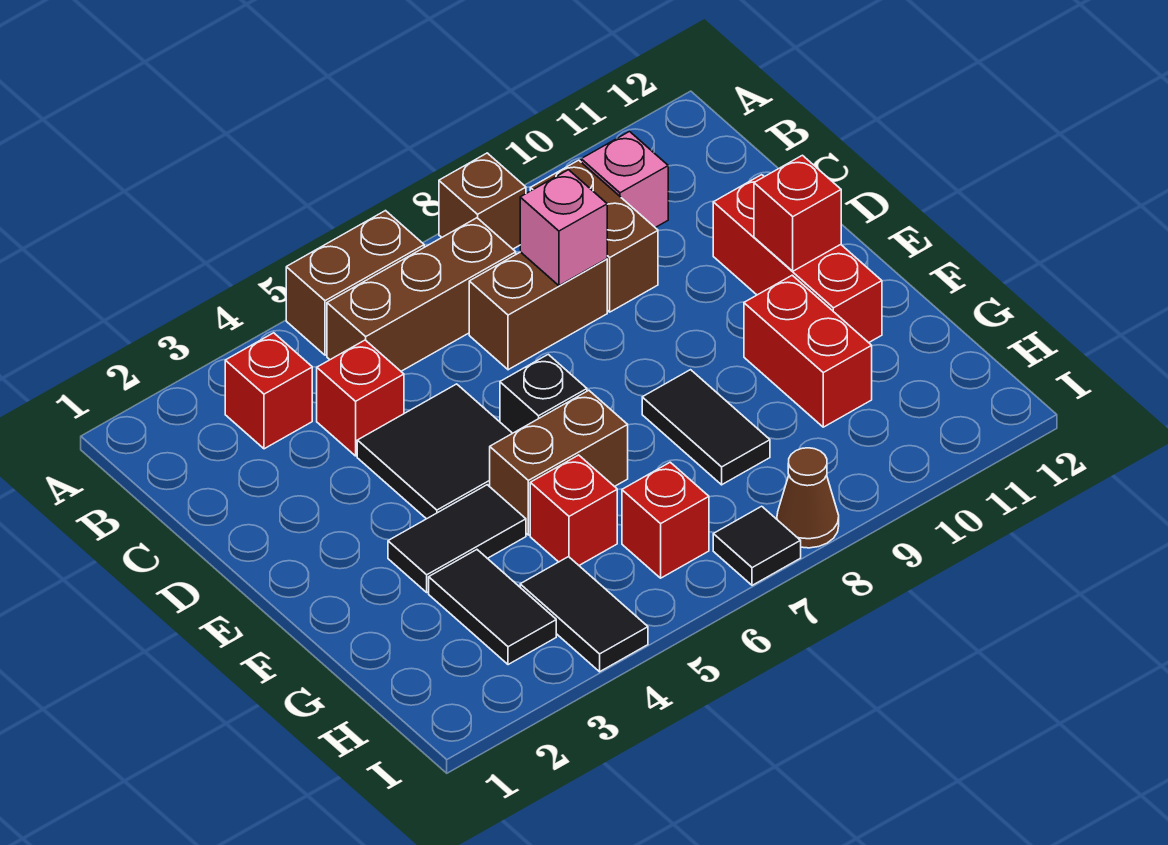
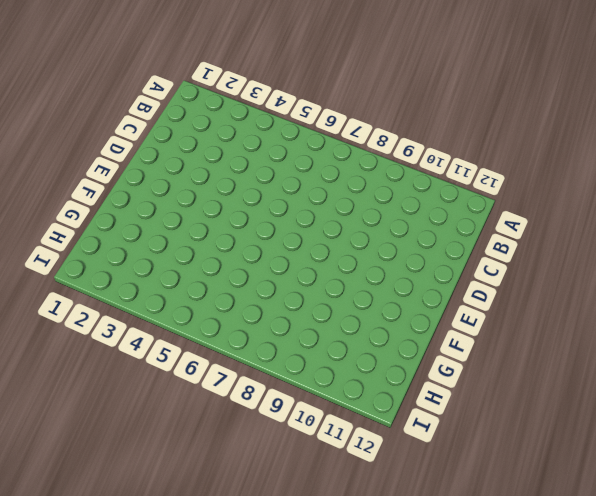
none -> brown 1x2 brick [286,211,424,355]
none -> brown 1x1 brick [439,153,526,249]
none -> red 1x1 brick [225,333,312,449]

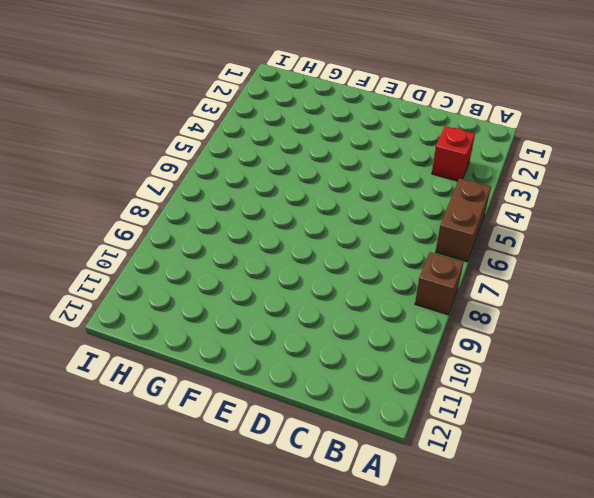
none -> brown 1x3 brick [327,218,516,371]
none -> brown 1x2 brick [530,160,658,312]
none -> pink 1x1 brick [581,132,668,228]

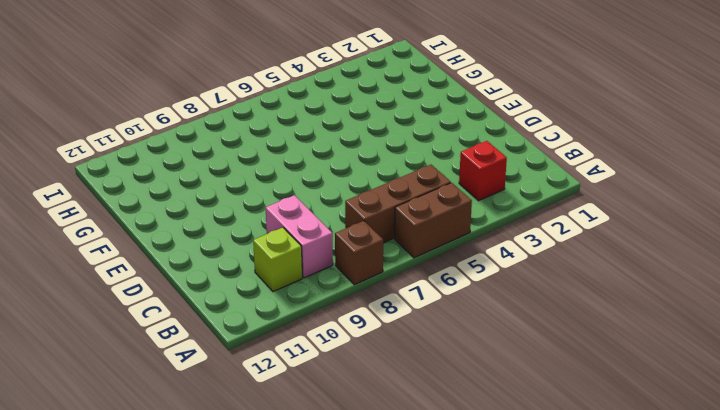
pink 1x2 brick [266,195,333,278] -> brown 1x2 brick [530,160,658,312]
lime 1x1 brick [253,227,302,292] -> pink 1x1 brick [581,132,668,228]
none -> red 1x1 brick [317,340,404,456]
none -> brown 1x2 brick [469,252,607,370]
none -> black 2x2 tile [357,384,512,519]

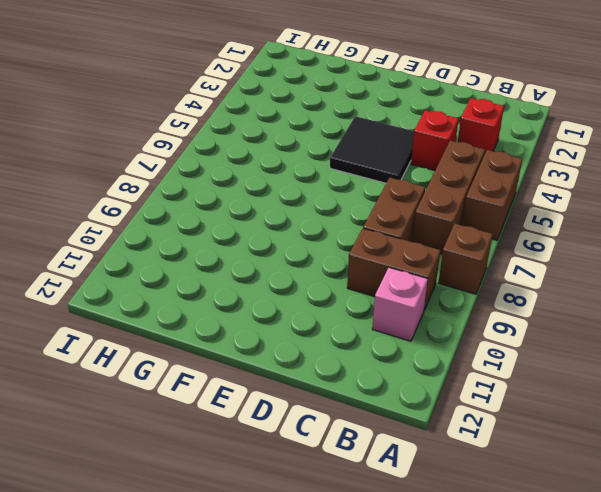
none -> red 1x3 brick [713,175,882,343]
none -> black 1x1 brick [500,355,587,433]
none -> black 1x2 tile [388,485,526,592]

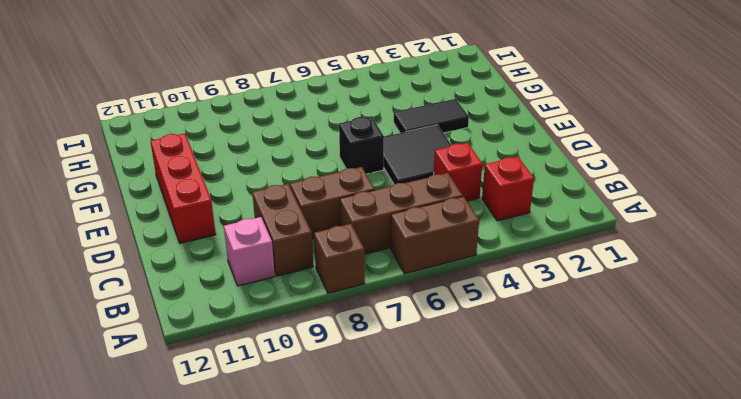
none -> brown 1x2 brick [490,390,628,535]
none -> black 1x2 tile [642,370,770,485]
none -> red 1x2 brick [744,275,872,427]

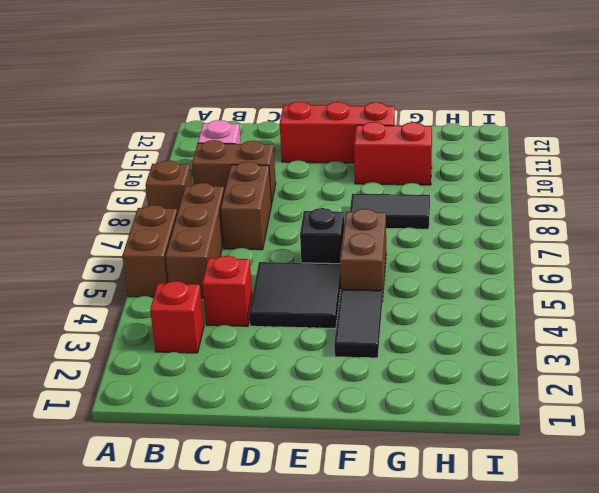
none -> black 1x2 tile [429,550,556,665]
none -> red 1x1 brick [530,455,617,565]
none -> black 1x2 tile [520,557,648,672]

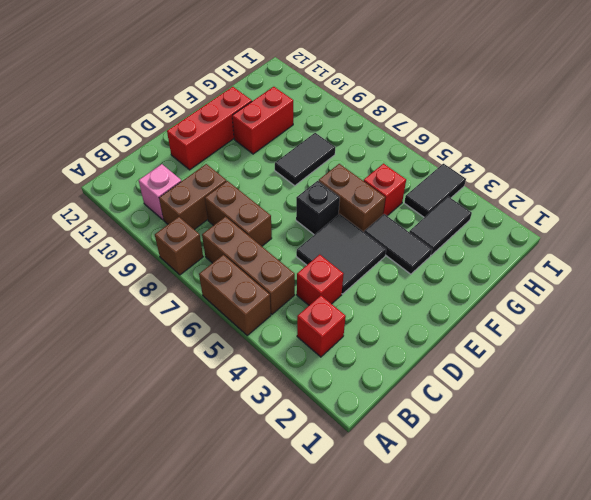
none -> red 1x1 brick [622,462,709,578]
none -> black 1x1 tile [713,506,801,585]
none -> brown 1x1 cone [777,448,839,548]

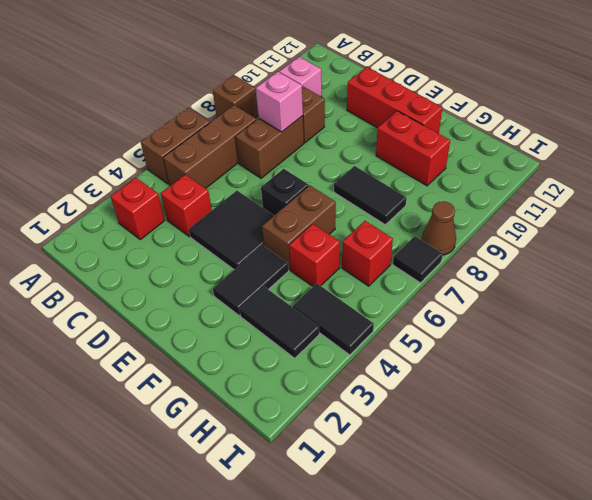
none -> red 1x1 brick [754,155,841,271]

